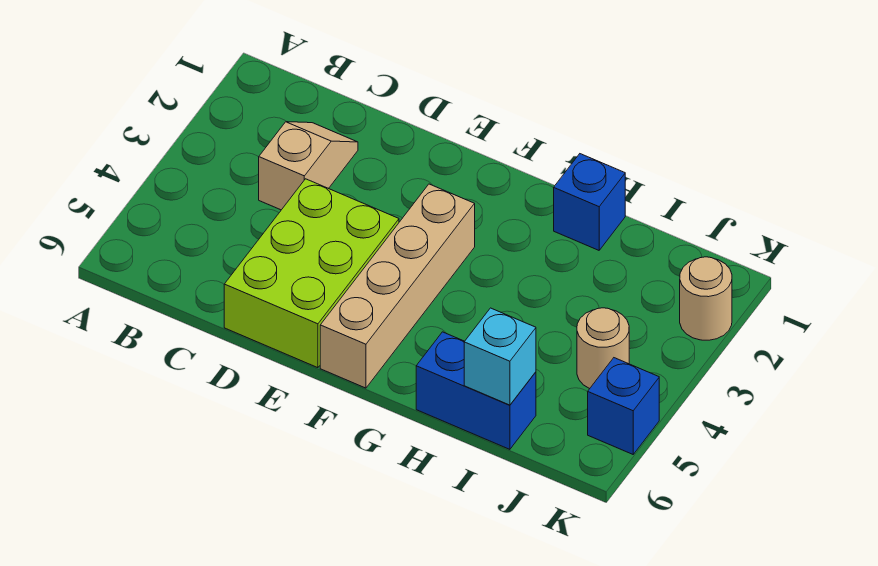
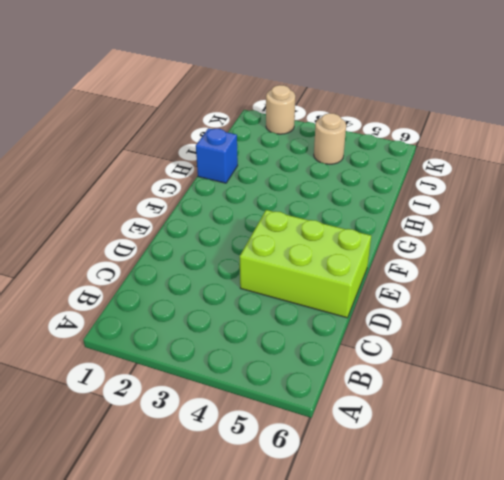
none -> tan 1x2 slope [259,122,358,210]
none -> tan 1x4 brick [320,184,475,388]

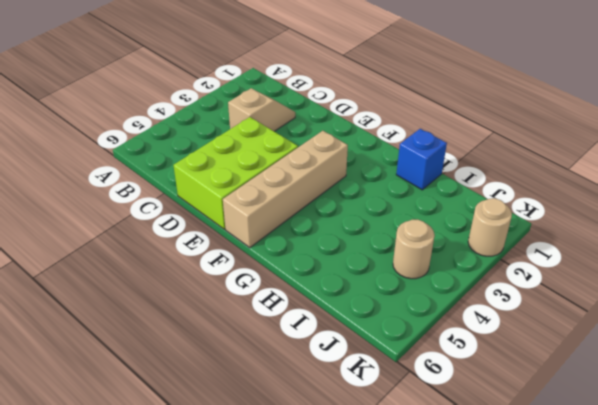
none -> blue 1x2 brick [416,332,536,449]
none -> blue 1x1 brick [588,358,659,454]

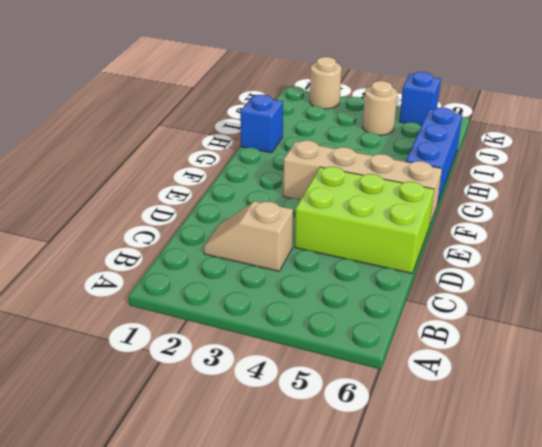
blue 1x3 brick [406,108,462,204] -> blue 1x2 brick [416,332,536,449]
none -> cyan 1x1 brick [464,308,536,405]

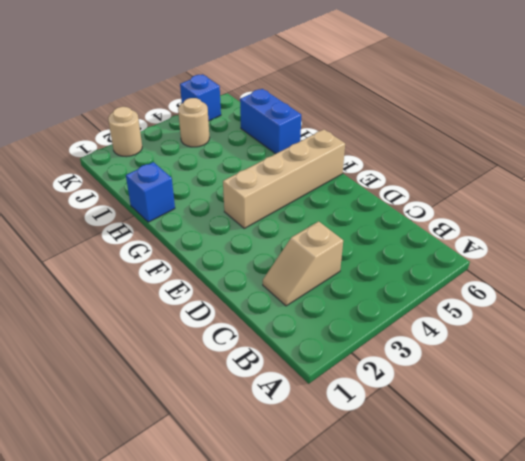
none -> lime 2x3 brick [224,179,399,368]
none -> cyan 1x1 brick [464,308,536,405]

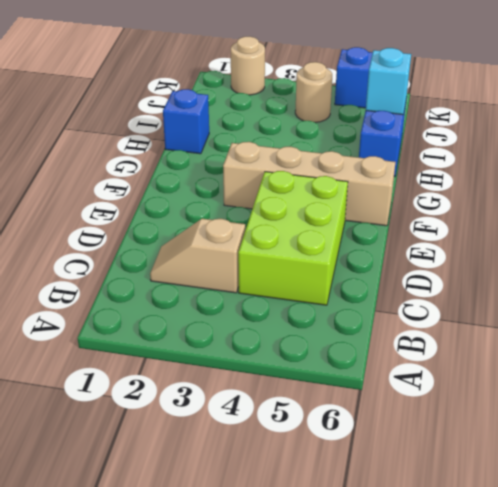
lime 2x3 brick [238,171,348,305] -> lime 2x3 brick turned to [224,179,399,368]

